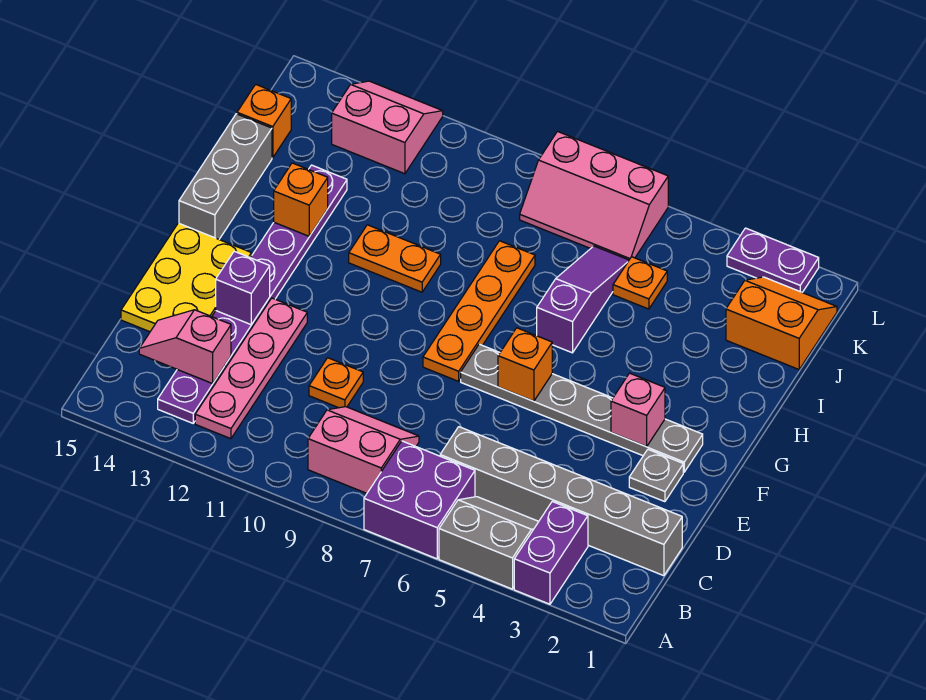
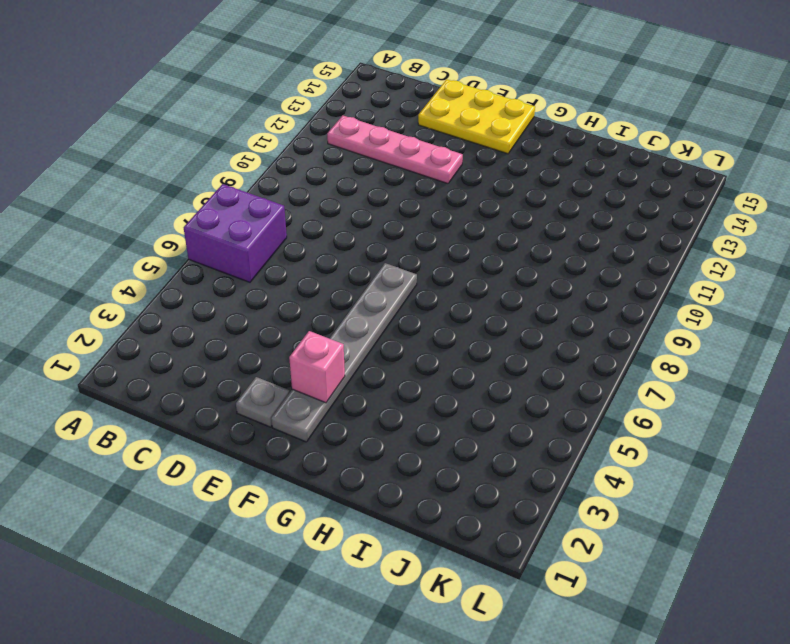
none -> purple 1x2 brick [514,502,588,604]
none -> grey 2x2 slope [439,497,539,589]
none -> pink 2x2 slope [308,407,419,493]

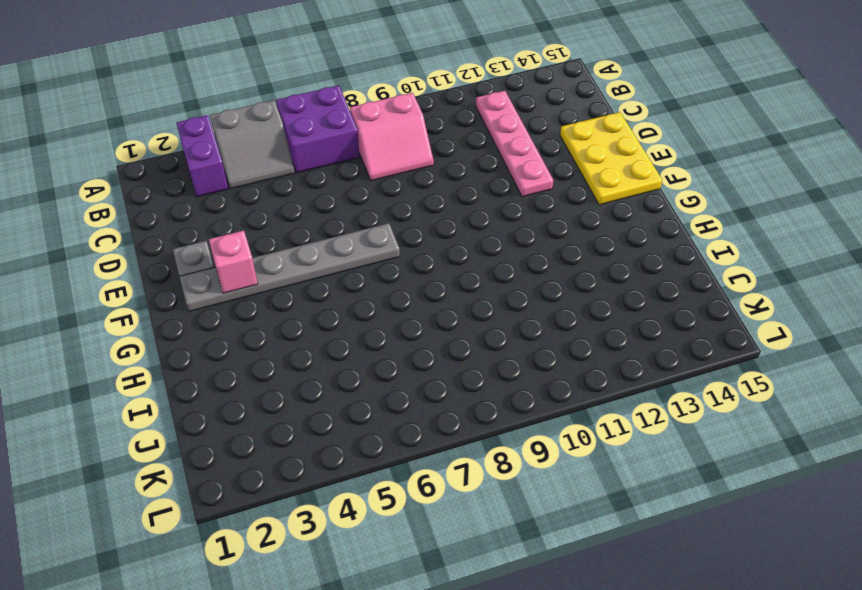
none -> purple 1x8 plate [158,165,347,423]
none -> grey 1x6 brick [440,427,682,576]
none -> orange 1x1 plate [309,358,363,408]

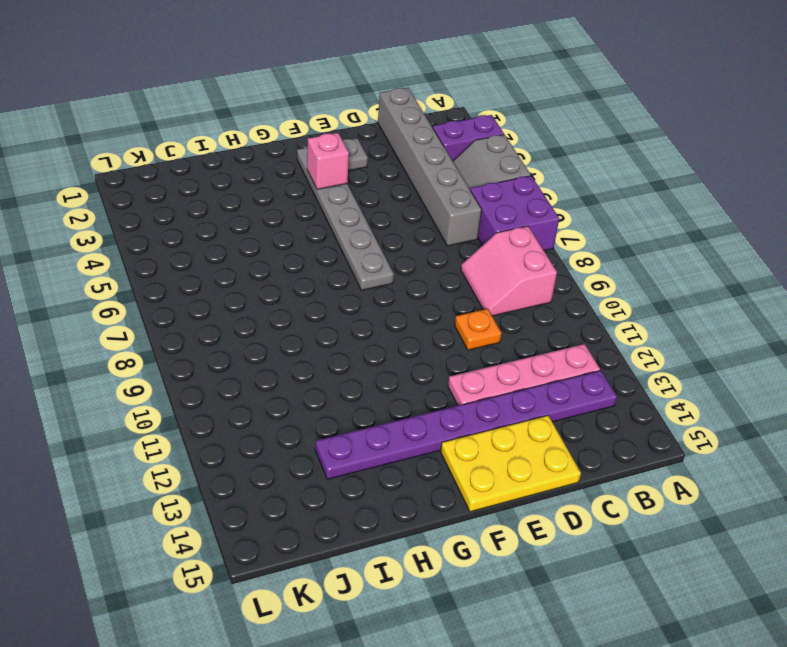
none -> orange 1x4 plate [423,241,535,381]
none -> grey 1x3 brick [179,114,272,239]
none -> purple 1x3 slope [537,246,629,353]

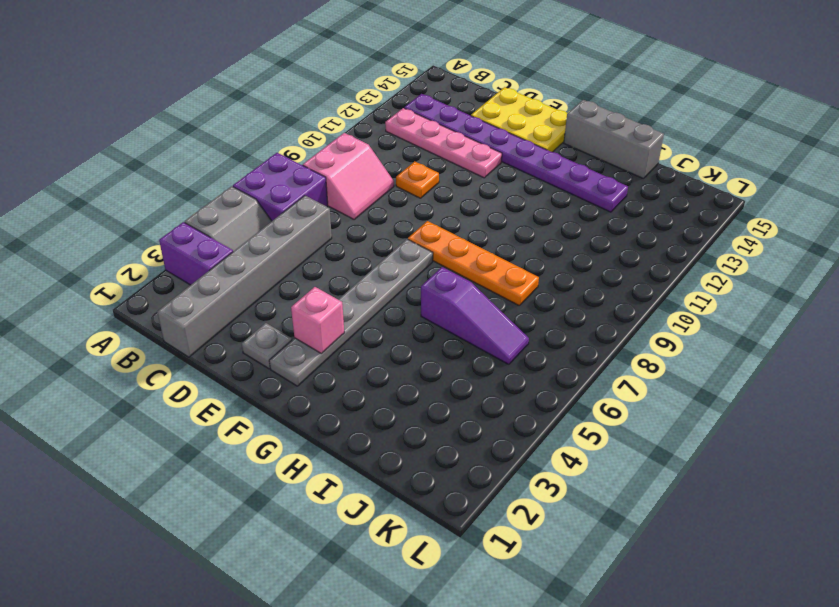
none -> orange 1x2 plate [349,225,441,292]
none -> orange 2x2 slope [726,277,837,369]
none -> orange 1x1 plate [613,257,667,309]

